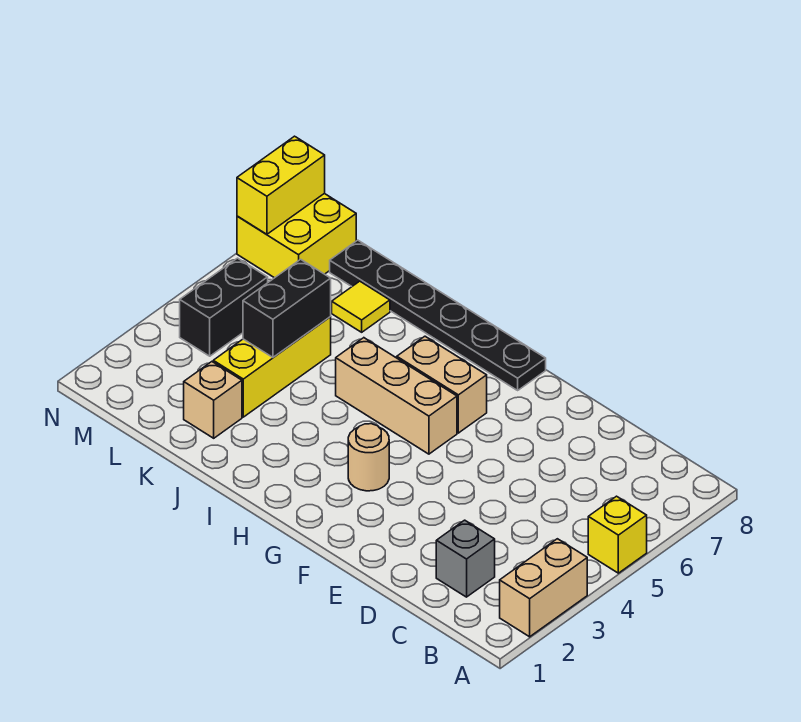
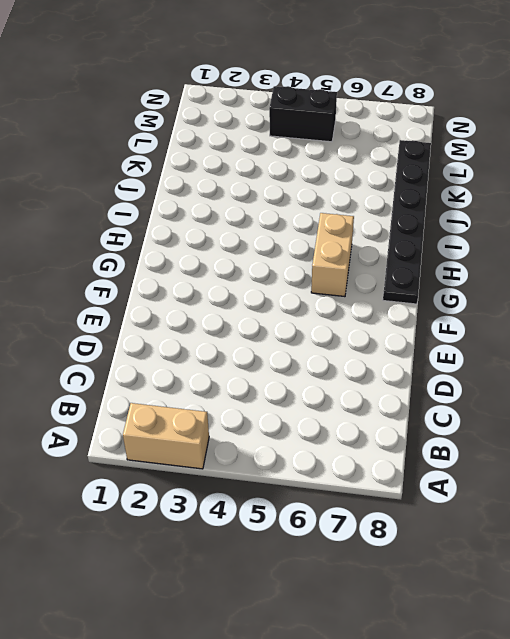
none -> yellow 1x1 brick [588,496,647,573]
none -> grey 1x1 brick [436,520,495,597]
none -> tan 1x1 round brick [348,424,389,491]

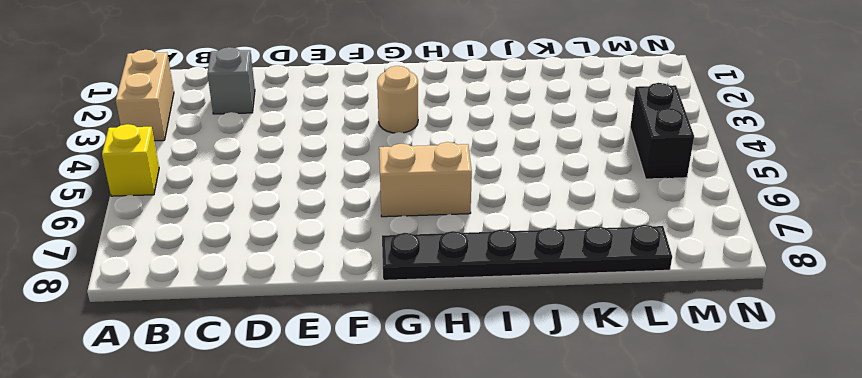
none -> tan 1x3 brick [336,338,457,454]
none -> tan 1x1 brick [184,362,242,438]
none -> yellow 1x3 brick [213,317,331,417]

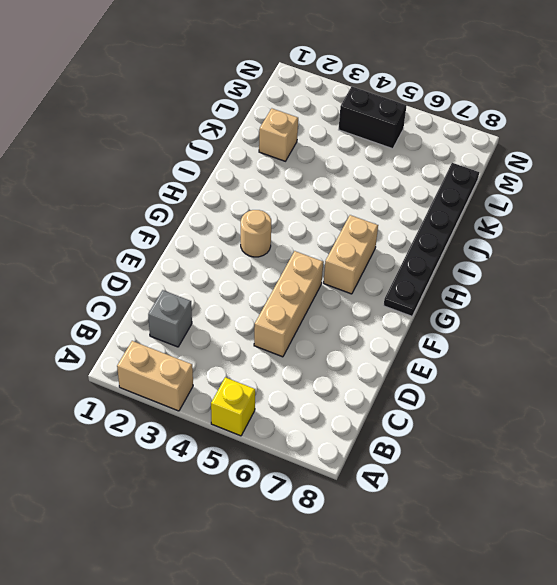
tan 1x3 brick [254,251,323,357] -> tan 1x3 brick moved to [336,338,457,454]
none -> yellow 1x3 brick [213,317,331,417]
none -> yellow 1x1 tile [332,281,390,332]
none -> yellow 2x2 brick [237,193,356,278]

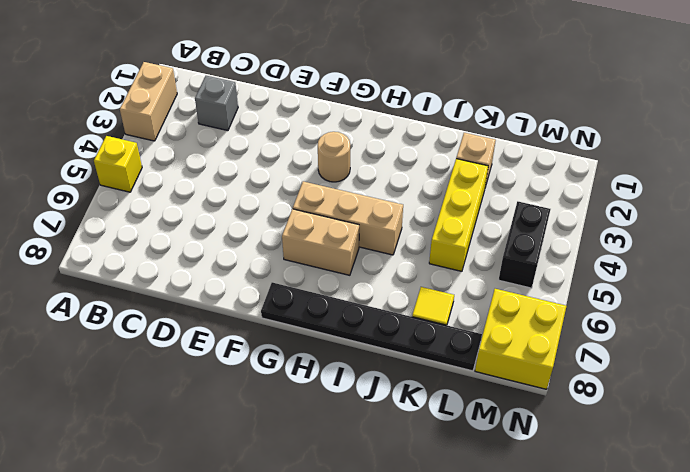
none -> black 1x2 brick [243,259,331,357]
none -> yellow 1x2 brick [237,136,325,234]

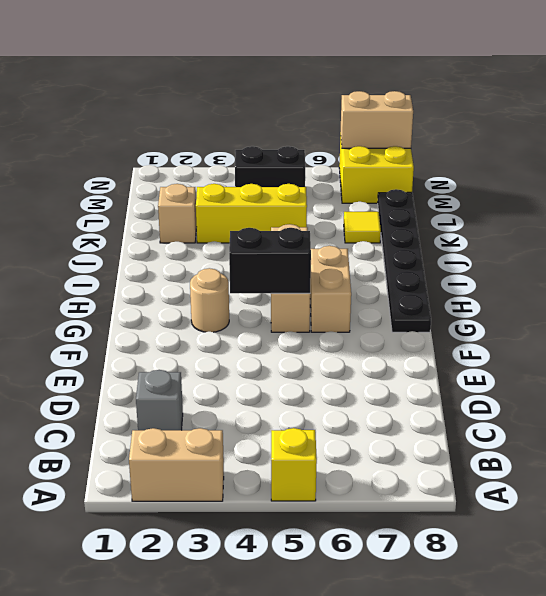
black 1x2 brick [229,228,311,293] -> black 1x2 brick moved to [243,259,331,357]
tan 1x2 brick [340,91,413,148] -> yellow 1x2 brick [237,136,325,234]

